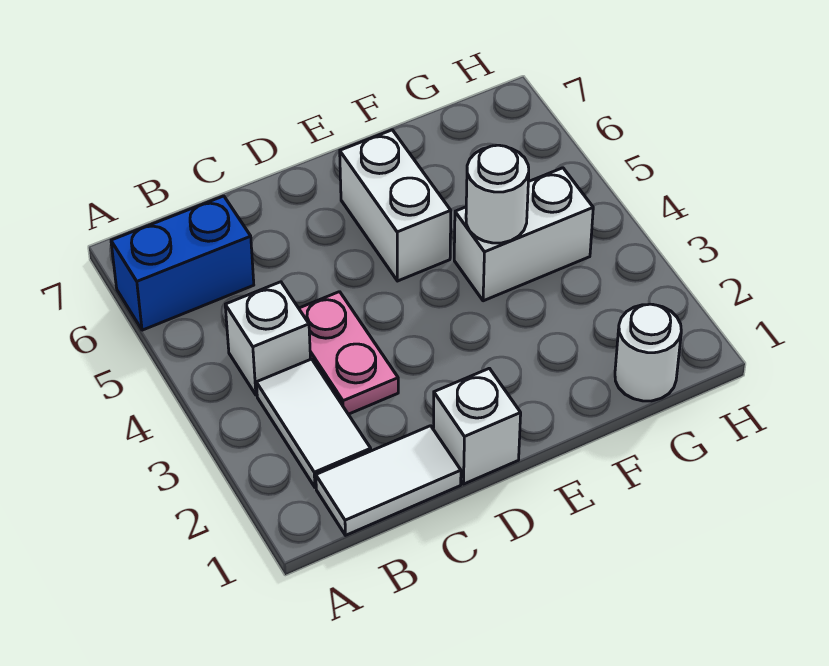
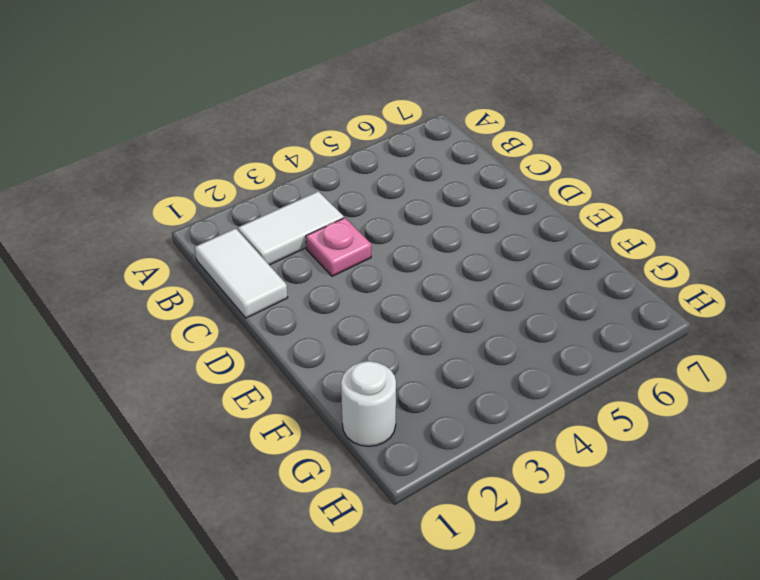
pink 1x1 plate [306,218,371,276] -> pink 1x2 plate [299,292,398,414]
none -> blue 1x2 brick [111,196,254,330]
none -> white 1x1 brick [225,282,310,395]

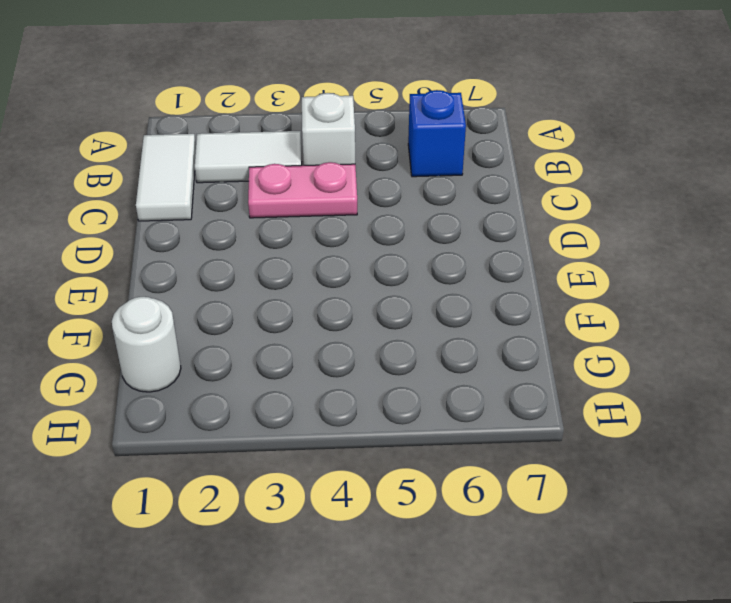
blue 1x1 brick [408,90,466,177] -> blue 1x2 brick [111,196,254,330]
none -> white 1x1 brick [433,368,521,484]
none -> white 1x2 brick [340,130,451,281]

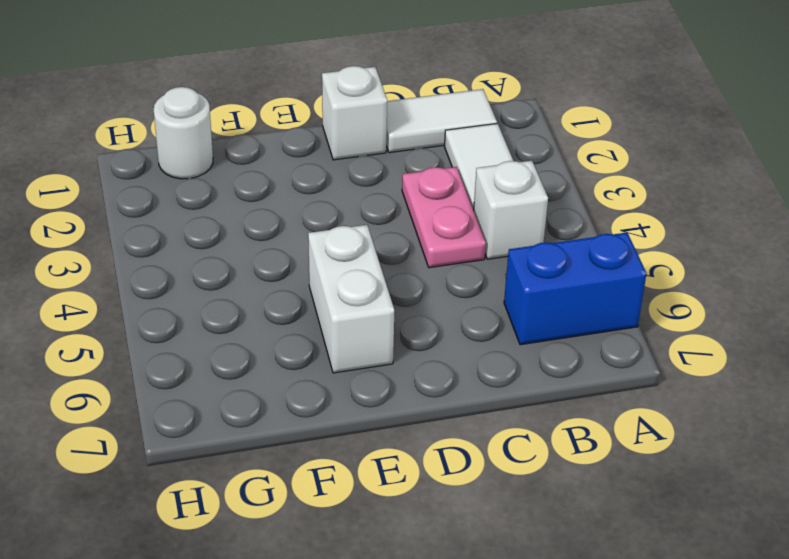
none -> white 1x2 brick [454,168,593,301]
none -> white 1x1 round brick [466,145,529,243]

